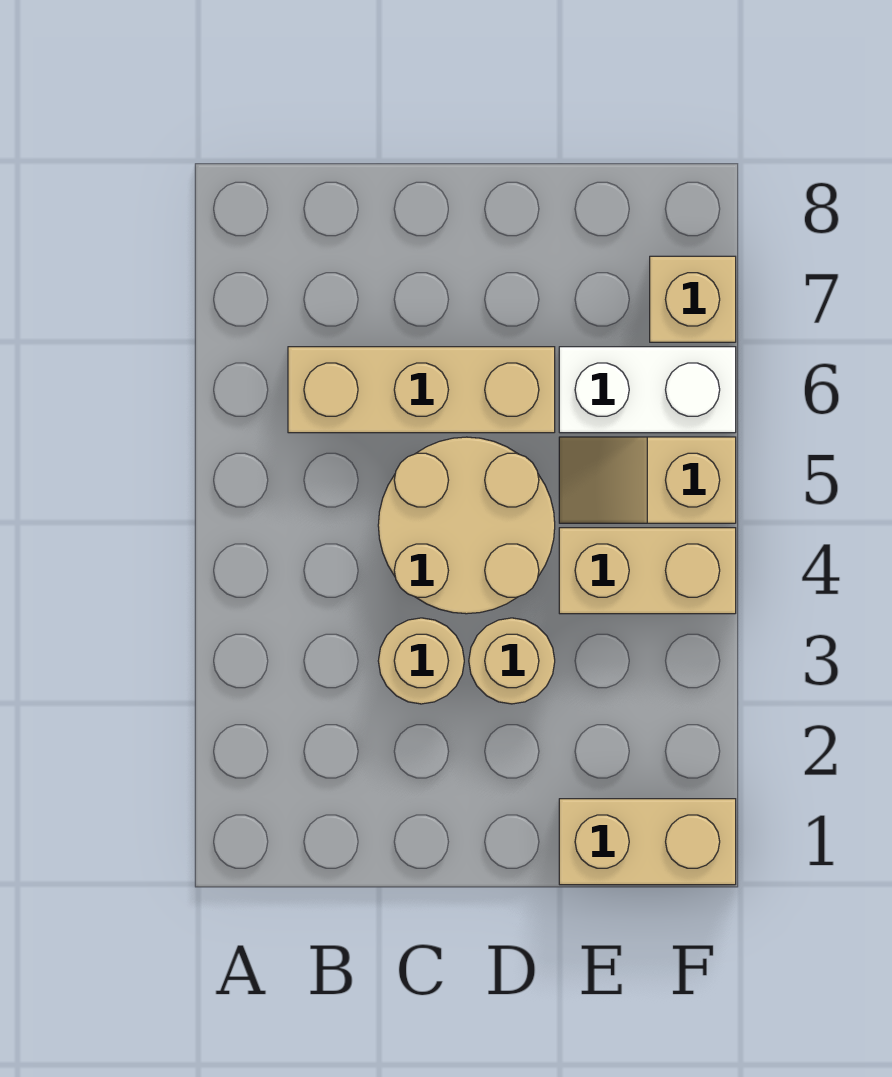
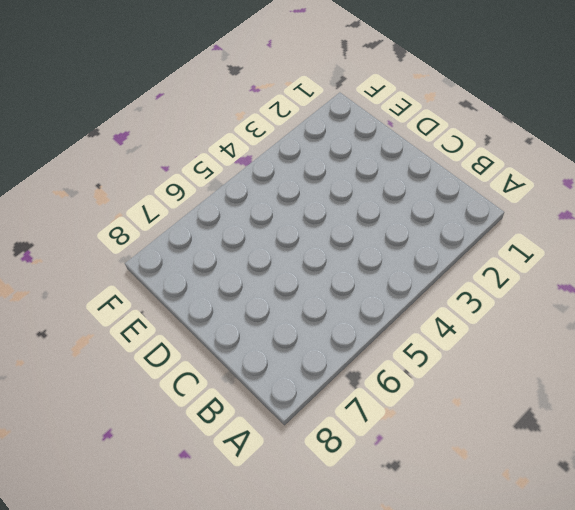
none -> tan 1x3 brick [288,347,555,433]
none -> tan 1x1 round brick [378,618,464,704]

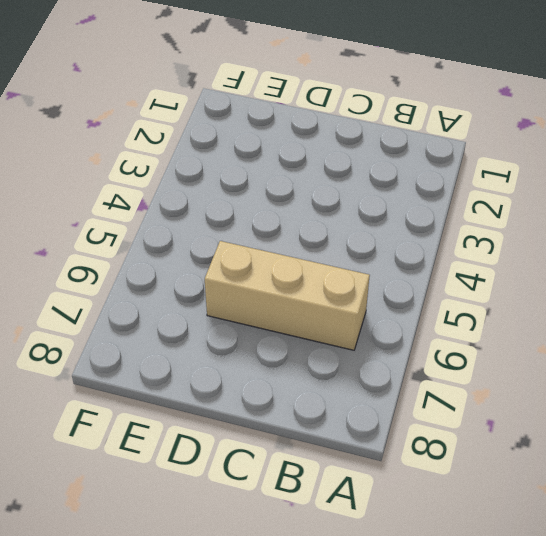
none -> tan 1x1 round brick [378,618,464,704]
none -> tan 2x2 round brick [378,437,555,614]

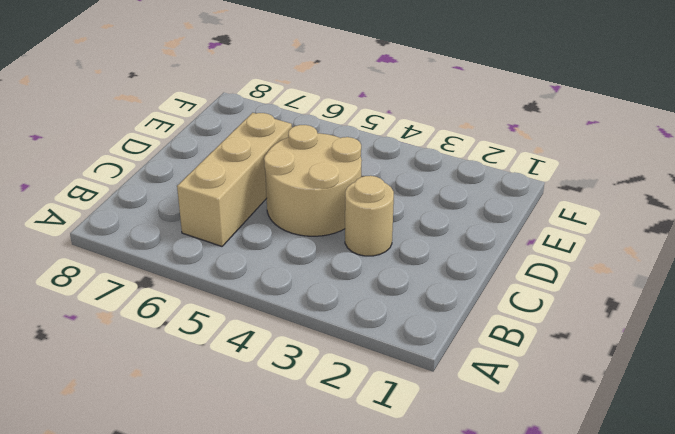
none -> tan 1x1 round brick [469,618,555,704]
none -> tan 1x2 brick [559,799,736,885]

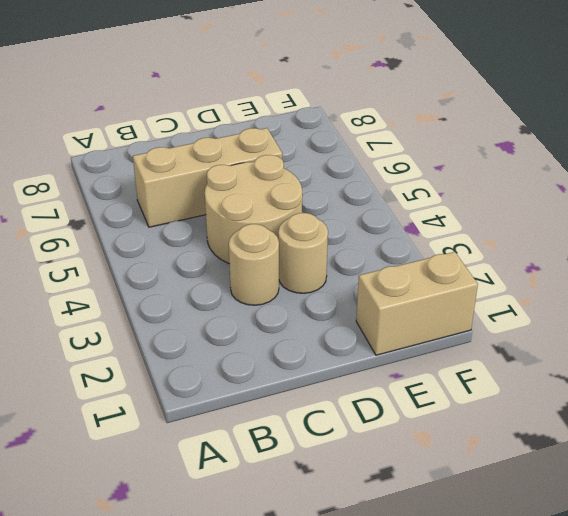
none -> tan 1x2 brick [559,528,736,614]
none -> tan 1x2 slope [559,437,736,523]

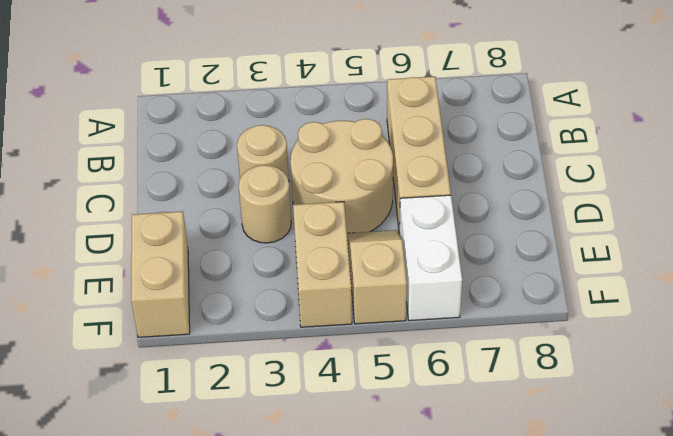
none -> tan 1x1 brick [650,256,736,342]

